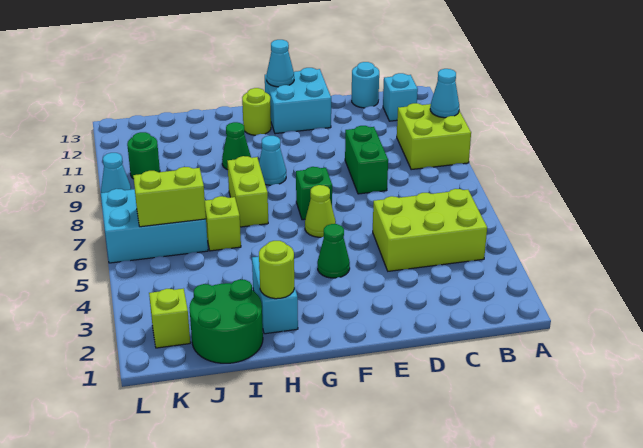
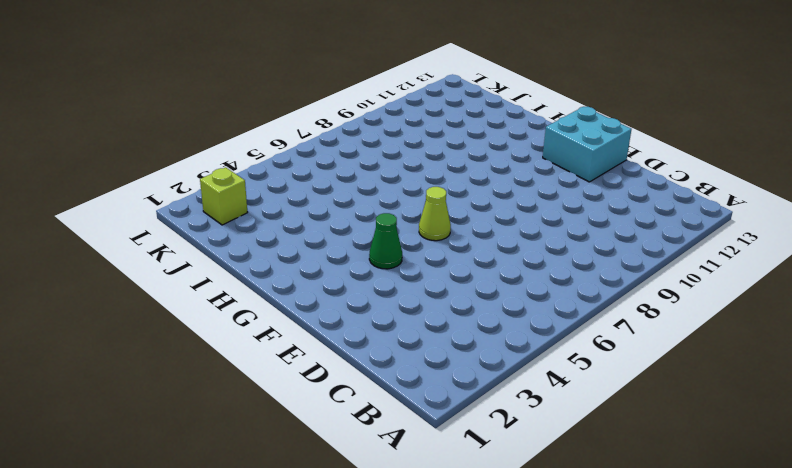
none -> lime 2x2 brick [397,103,471,170]
none -> lime 2x3 brick [373,189,487,271]
none -> cyan 1x1 brick [383,73,418,121]

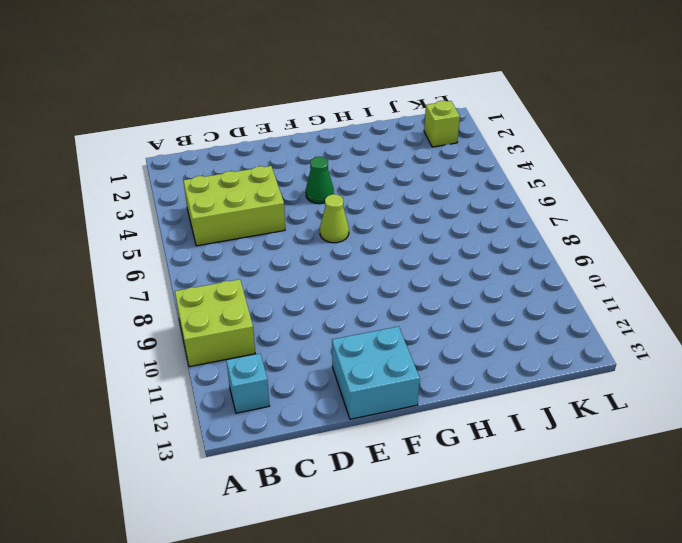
none -> cyan 1x1 round brick [352,62,379,108]
none -> green 1x2 brick [345,126,388,194]
none -> green 1x1 brick [296,167,332,220]

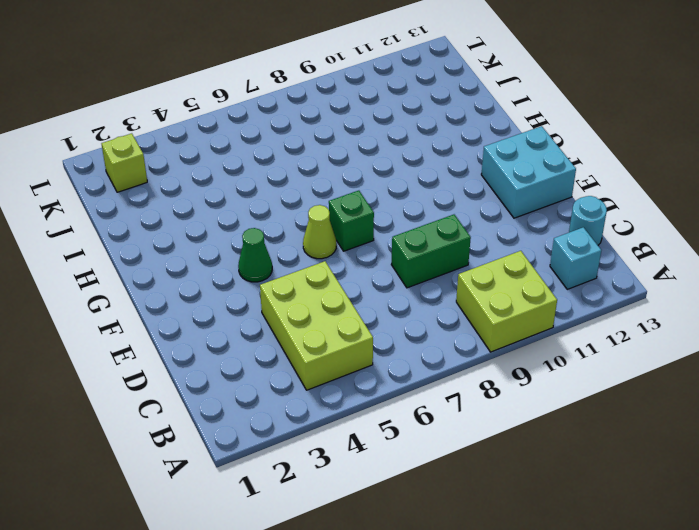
none -> cyan 1x1 cone [259,136,286,185]
none -> lime 1x1 round brick [242,88,271,135]
none -> cyan 1x2 brick [252,256,298,334]

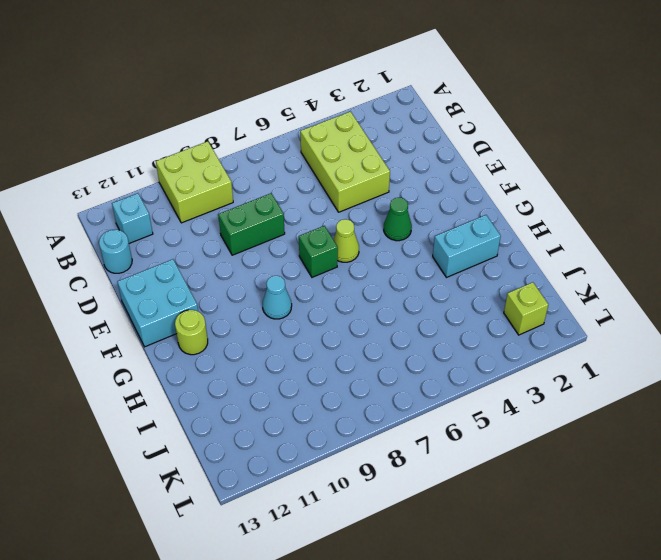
none -> lime 1x2 brick [227,156,268,227]
none -> green 1x1 cone [222,122,251,170]
none -> green 2x2 round brick [189,280,263,363]

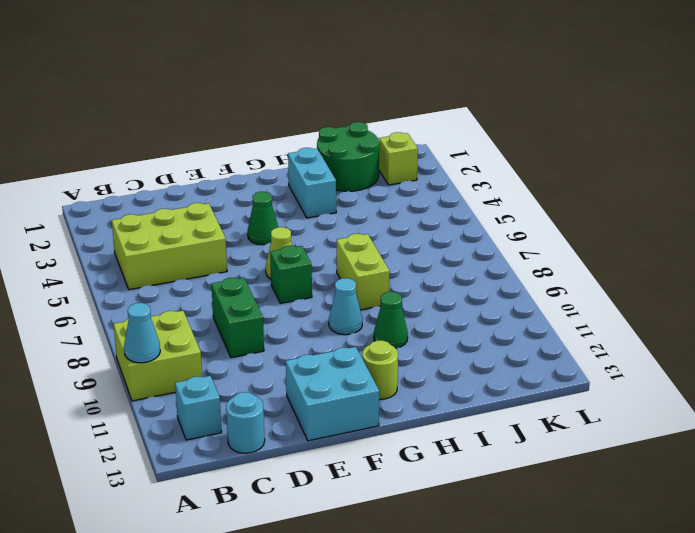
none -> lime 1x1 brick [205,196,241,251]
none -> cyan 2x3 brick [101,189,208,263]
none -> green 1x1 round brick [127,132,160,179]

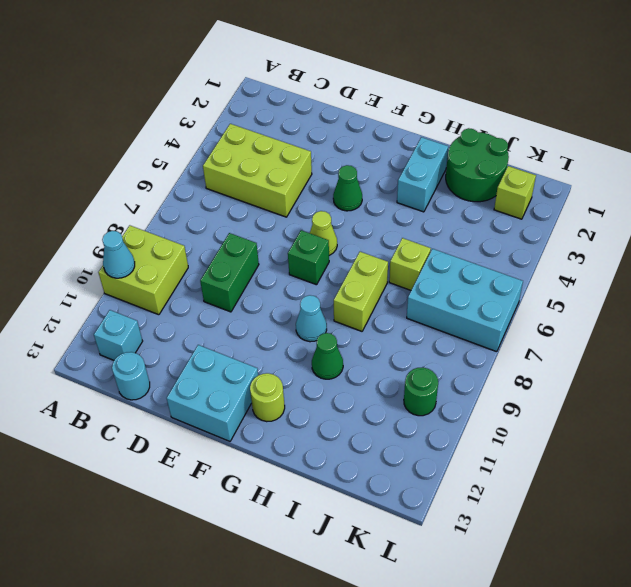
none -> cyan 1x1 cone [101,153,131,193]
none -> cyan 1x1 cone [267,40,294,87]
none -> lime 1x1 round brick [259,241,294,299]

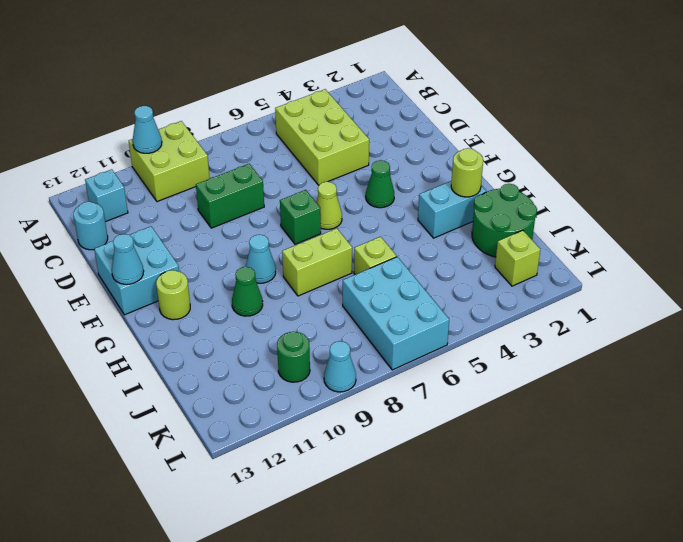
none -> lime 1x2 brick [133,167,206,227]

